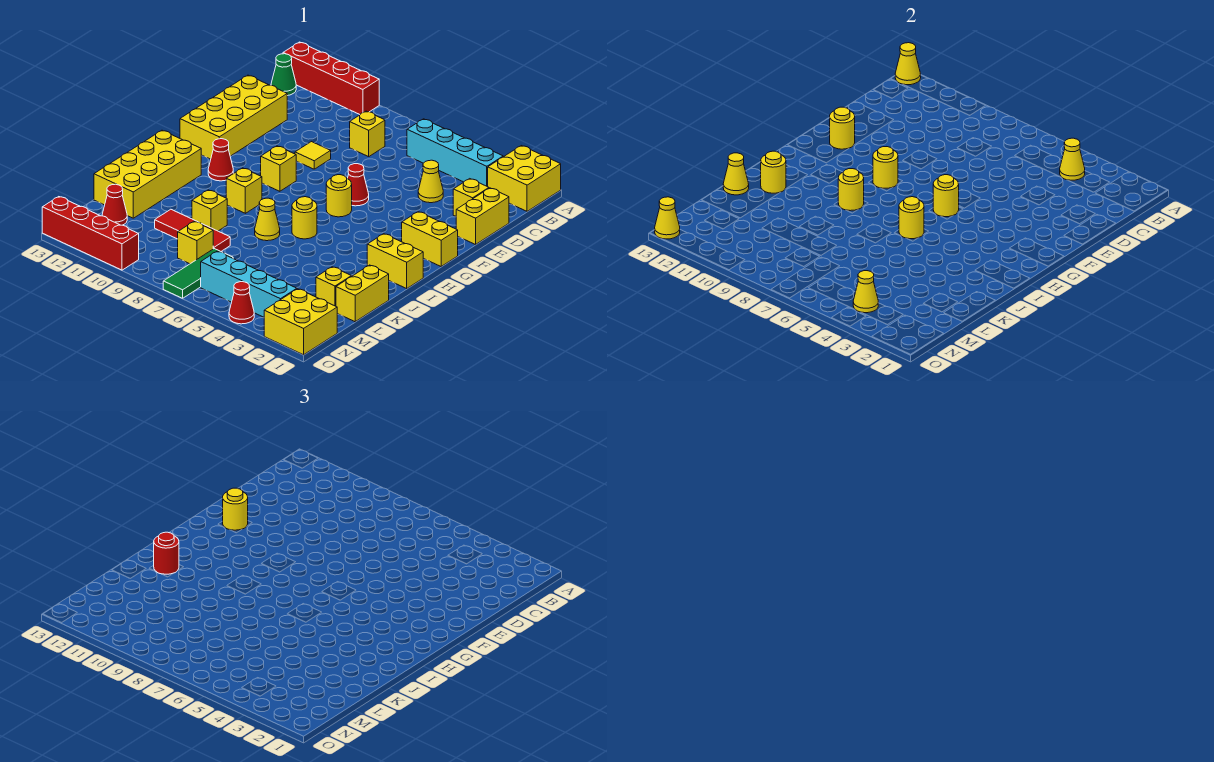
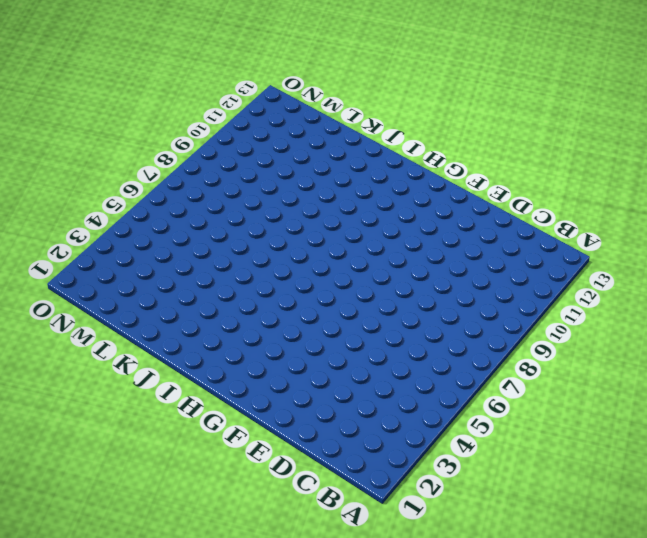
none -> yellow 2x2 brick [488,146,561,211]
none -> red 1x4 brick [283,42,379,114]
none -> cyan 1x4 brick [407,119,503,187]
none -> green 1x1 cone [271,54,296,96]

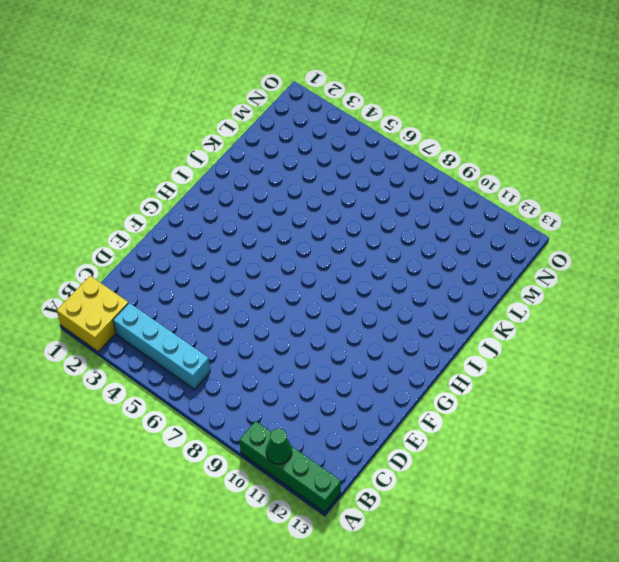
green 1x4 brick [240,421,341,513] -> red 1x4 brick [283,42,379,114]
green 1x1 cone [266,429,292,464] -> green 1x1 cone moved to [271,54,296,96]
none -> yellow 1x1 brick [350,111,385,157]
none -> yellow 1x2 brick [456,188,509,245]
none -> yellow 1x1 brick [453,179,489,216]
none -> yellow 1x1 cone [418,160,443,203]

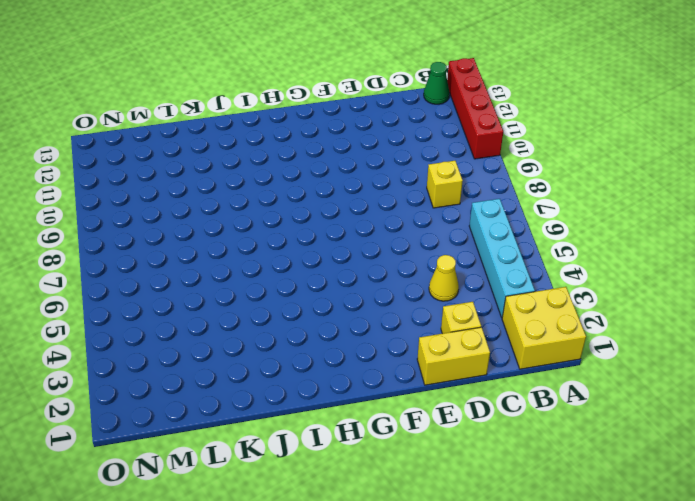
none -> yellow 2x4 brick [180,75,287,159]
none -> yellow 1x1 tile [295,142,331,169]
none -> red 1x1 cone [347,164,369,206]
none -> yellow 1x2 brick [402,212,458,266]

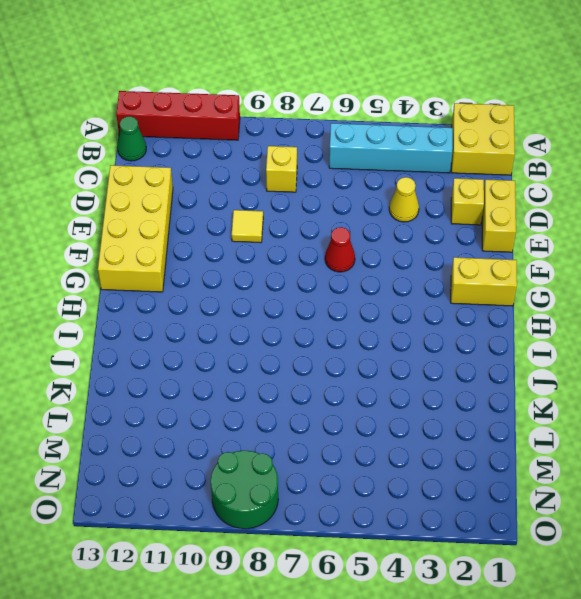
green 2x2 round brick [211,451,278,529] -> none
none -> yellow 1x1 round brick [326,175,352,217]
none -> yellow 1x1 brick [261,146,296,191]
none -> red 1x1 cone [208,139,233,181]
none -> yellow 1x2 brick [367,234,423,288]

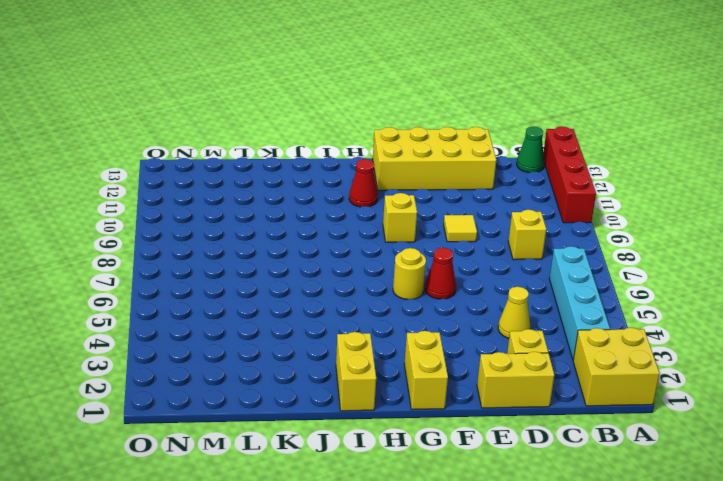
none -> yellow 1x1 round brick [292,197,317,239]
none -> yellow 1x1 brick [226,168,262,213]
none -> yellow 2x4 brick [94,130,201,218]
none -> yellow 1x1 cone [255,198,280,241]

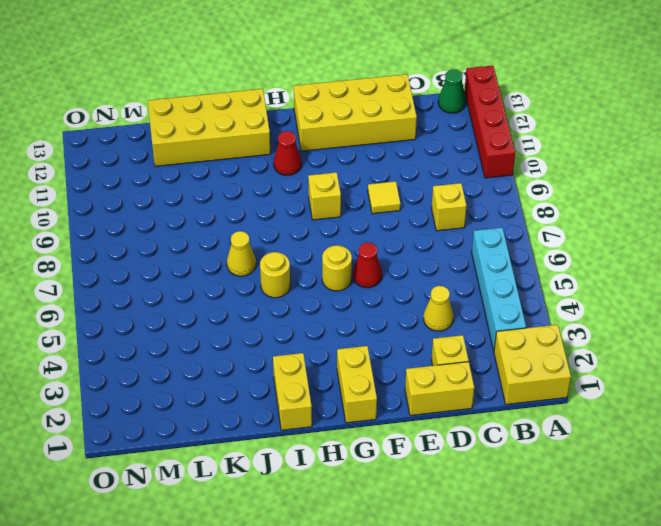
none -> yellow 1x1 brick [226,168,262,213]
none -> yellow 1x2 brick [336,265,389,322]
none -> yellow 1x1 brick [192,190,227,231]
none -> yellow 1x1 brick [316,267,351,306]

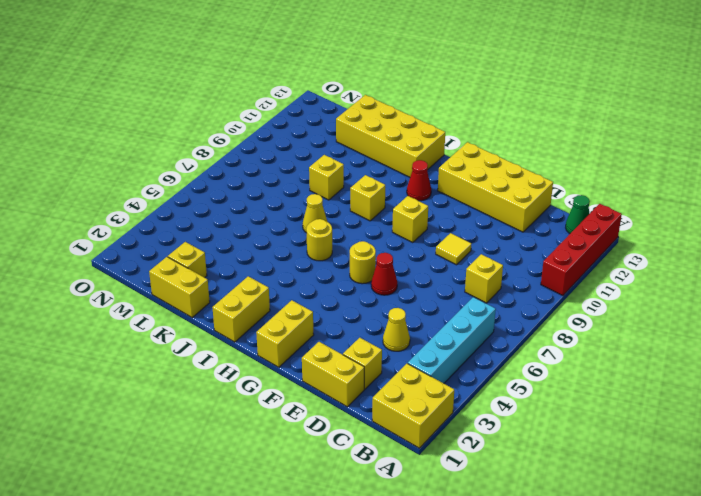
none -> red 1x3 tile [155,209,230,251]
none -> green 1x3 tile [163,249,233,298]
none -> yellow 1x1 brick [178,222,213,264]
none -> red 1x1 cone [102,184,127,225]

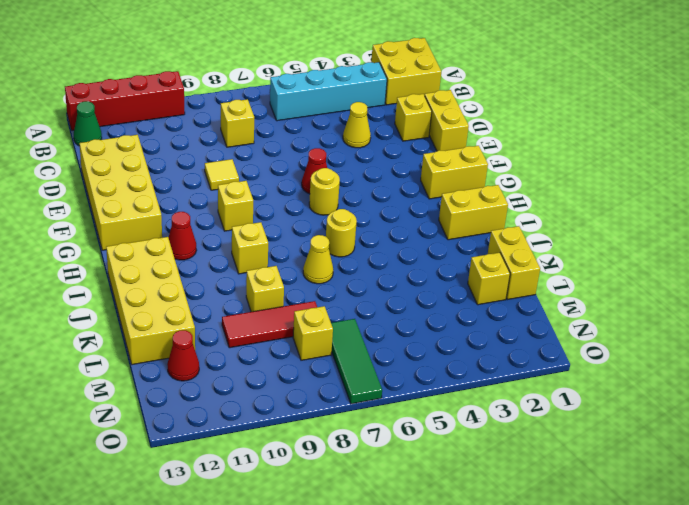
none -> yellow 2x2 brick [264,289,337,355]
none -> cyan 1x4 brick [201,251,297,317]
none -> red 1x1 cone [229,282,254,324]
none -> red 1x4 brick [42,197,139,270]

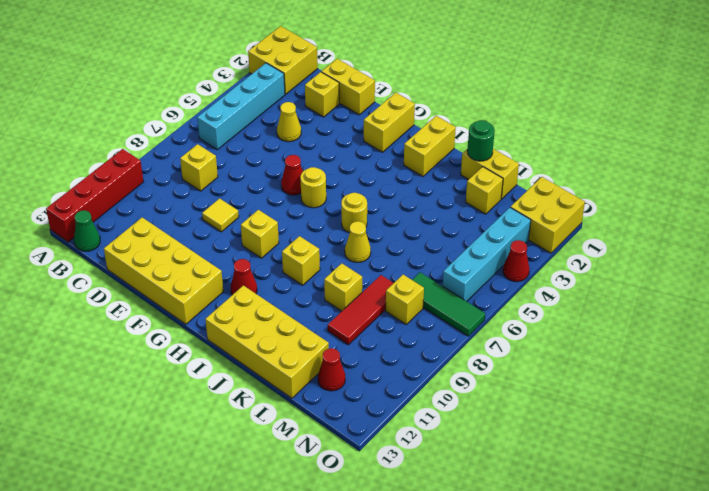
green 1x1 round brick [467,120,495,161] -> none
none -> red 1x4 brick [42,197,139,270]
none -> yellow 1x1 cone [895,43,921,85]
none -> yellow 1x1 cone [1060,138,1085,180]
none -> yellow 1x1 round brick [830,107,855,149]

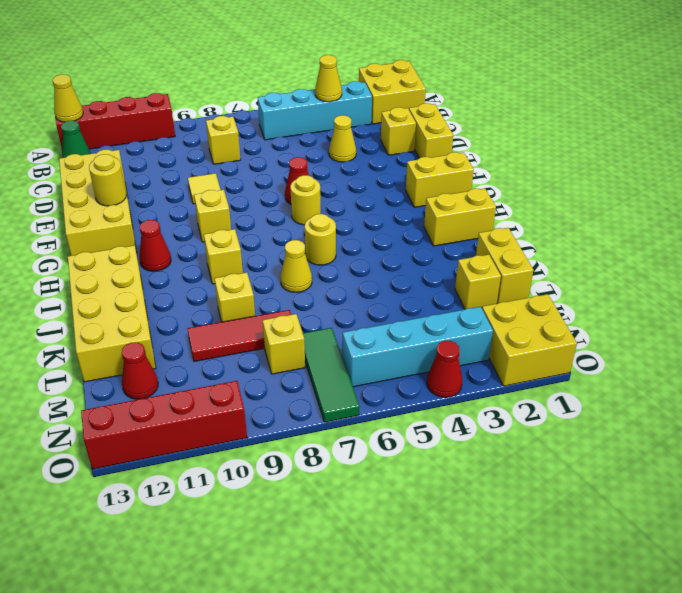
none -> yellow 1x1 round brick [933,175,959,217]
none -> yellow 1x1 round brick [873,147,898,188]
none -> yellow 1x1 round brick [899,197,924,239]
none -> yellow 1x1 round brick [838,169,864,211]

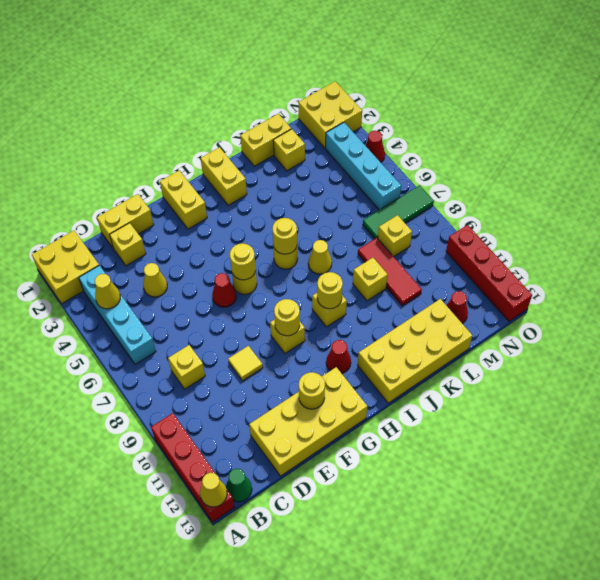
none -> yellow 1x1 round brick [761,151,786,193]
none -> yellow 1x1 cone [723,153,749,195]
none -> yellow 1x1 cone [853,271,878,313]
none -> yellow 1x1 cone [655,197,680,239]

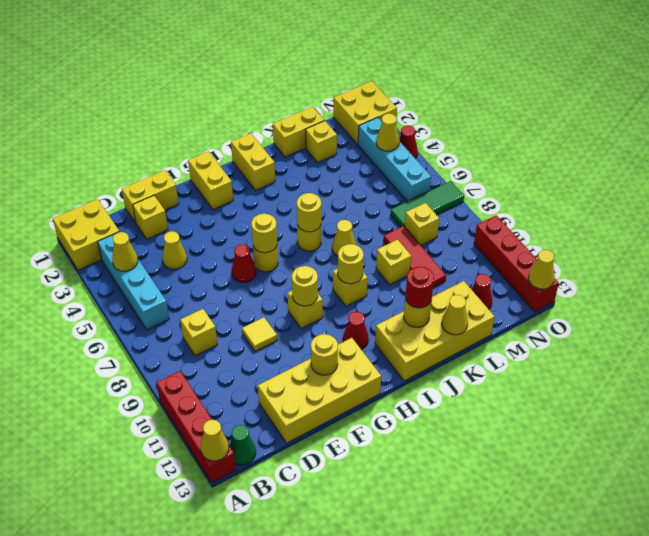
none -> yellow 1x1 round brick [223,488,248,530]

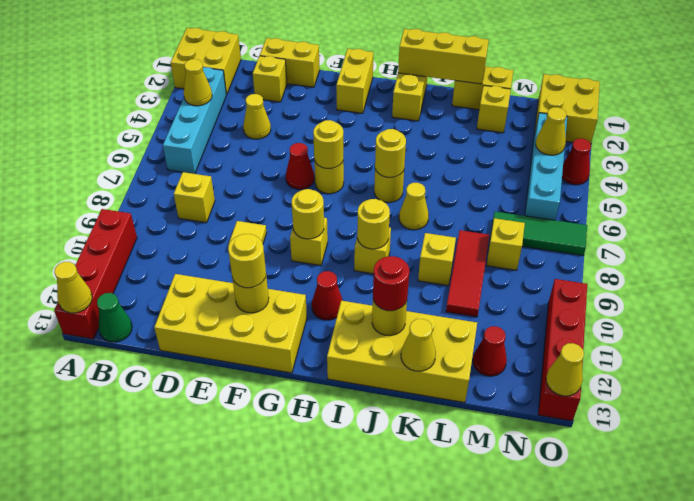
yellow 1x3 brick [398,29,489,84] -> none

